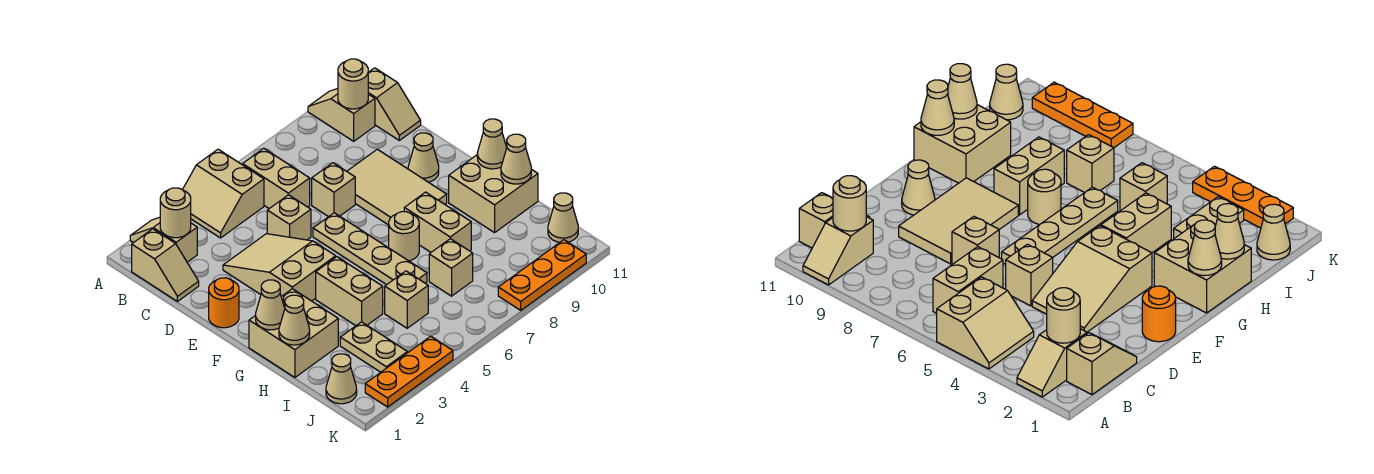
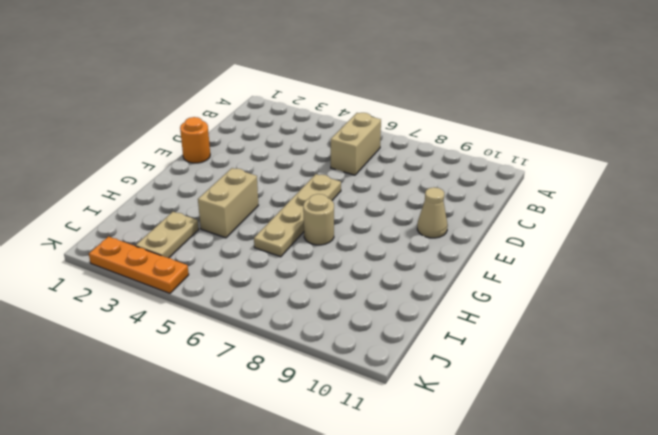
none -> tan 1x2 slope [130,217,197,262]
none -> tan 2x2 slope [183,149,264,238]
none -> tan 1x2 slope [308,88,375,141]
none -> tan 1x2 slope [132,229,199,301]

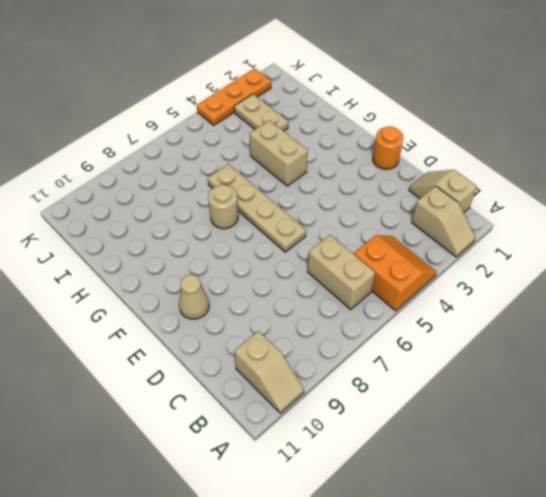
orange 2x2 slope [354,235,437,311] -> tan 2x2 slope [183,149,264,238]
none -> tan 1x2 slope [368,68,421,140]
none -> tan 2x3 slope [223,234,336,301]
none -> tan 1x1 brick [267,195,311,240]
none -> tan 1x1 brick [312,163,355,217]

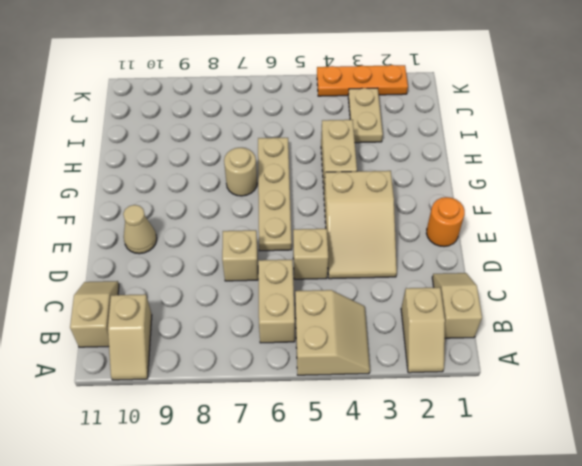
none -> tan 2x3 tile [347,149,447,225]
none -> tan 2x2 brick [249,289,338,377]
none -> tan 1x2 brick [404,192,471,252]
none -> tan 2x2 brick [449,155,538,233]

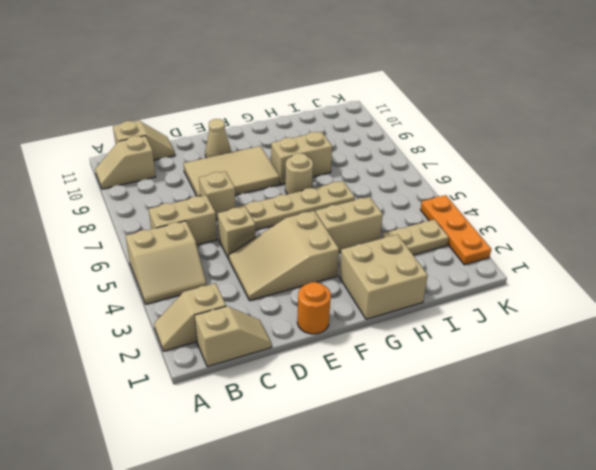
none -> tan 2x2 brick [449,155,538,233]
none -> tan 1x1 brick [385,271,428,328]
none -> tan 1x1 brick [429,239,473,296]
none -> tan 1x1 cone [326,354,357,404]

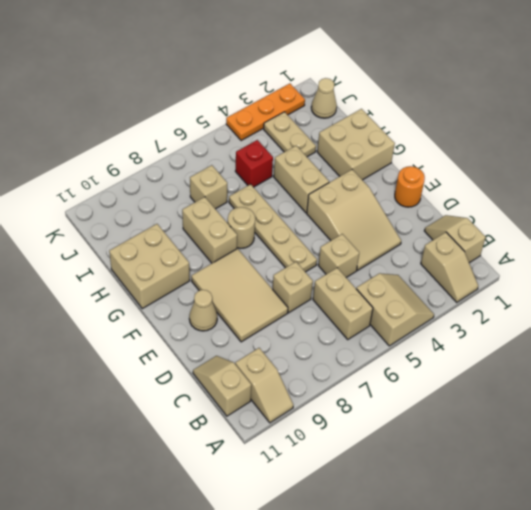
red 1x1 brick [235,140,273,187] -> tan 1x1 brick [385,271,428,328]
none -> tan 1x1 cone [548,193,578,242]
none -> orange 1x3 plate [498,240,586,310]
none -> tan 1x1 round brick [160,188,191,238]
none -> tan 1x1 round brick [338,59,368,109]

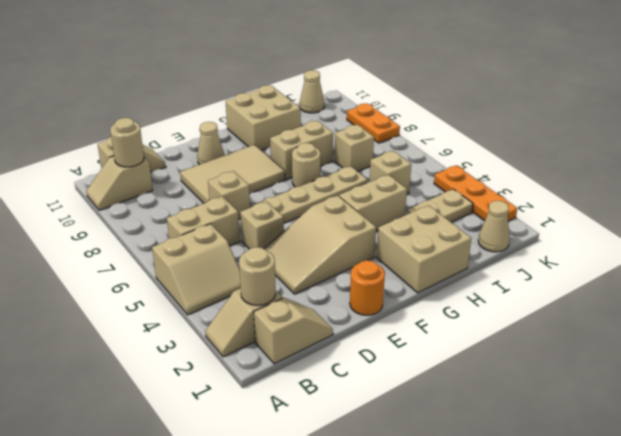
orange 1x2 plate [347,103,400,143] -> orange 1x3 plate [498,240,586,310]
none -> tan 1x1 cone [256,280,285,330]
none -> tan 1x1 cone [477,119,507,169]
none -> tan 1x1 cone [279,295,310,345]
none -> tan 1x1 cone [501,134,531,184]

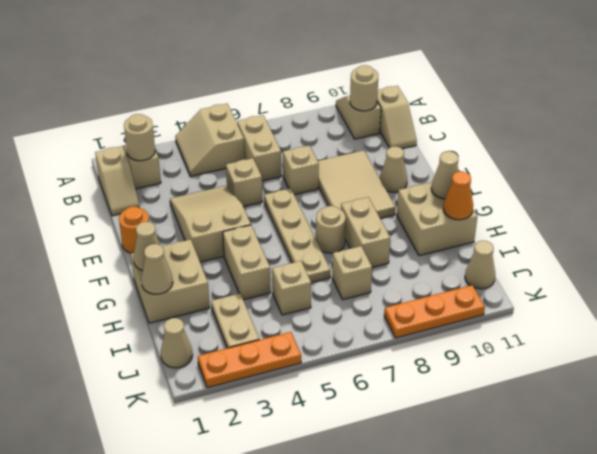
orange 1x1 cone [443,171,473,220] -> tan 1x1 cone [501,134,531,184]

